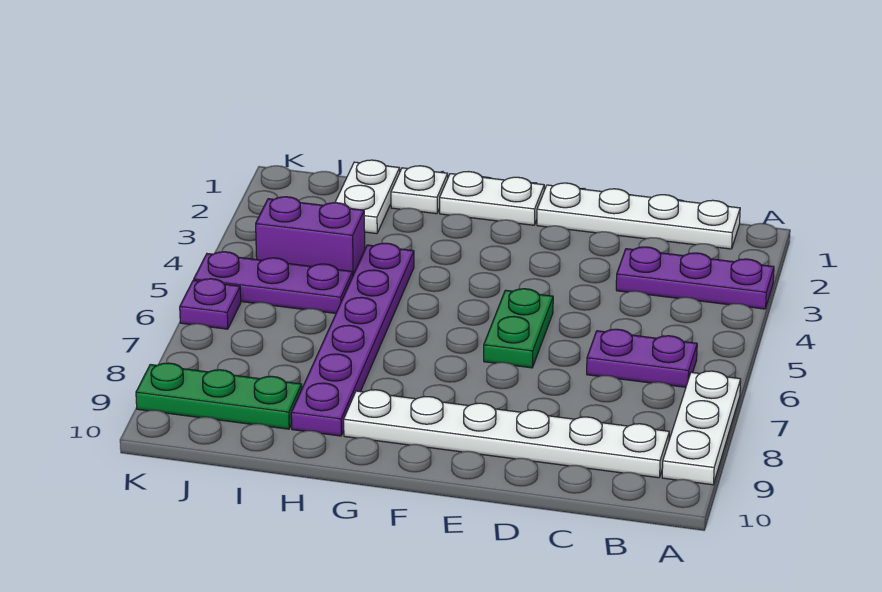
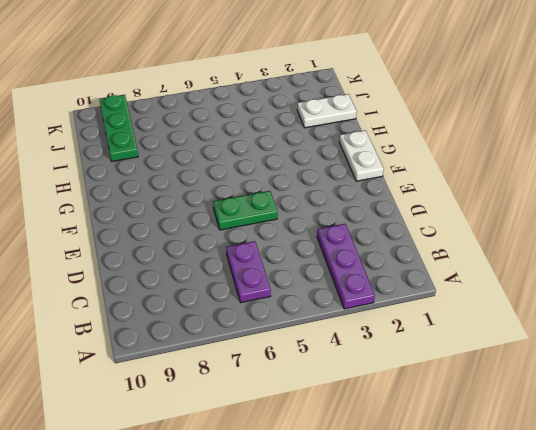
none -> white 1x3 plate [662,371,741,485]
none -> white 1x4 plate [537,183,740,249]
none -> white 1x6 plate [344,390,669,478]

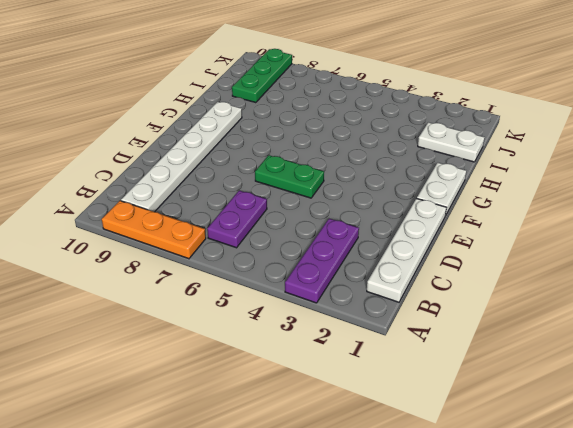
orange 1x3 plate [102,201,206,259] -> white 1x3 plate [662,371,741,485]
none -> white 1x1 plate [391,166,448,214]
none -> purple 1x6 plate [291,243,414,436]
none -> purple 1x2 brick [256,197,365,275]

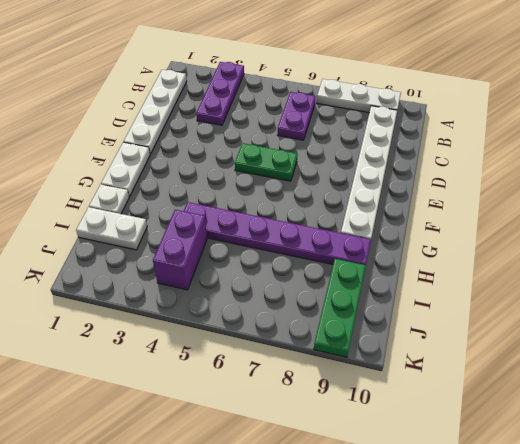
none -> purple 1x3 plate [194,252,353,313]
none -> purple 1x1 plate [180,279,241,329]

